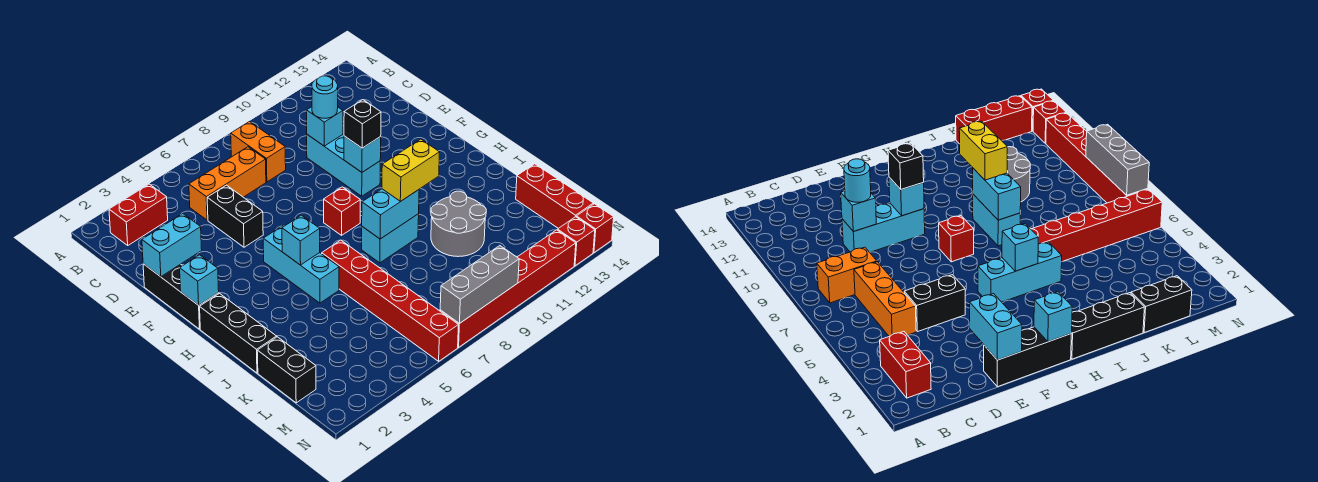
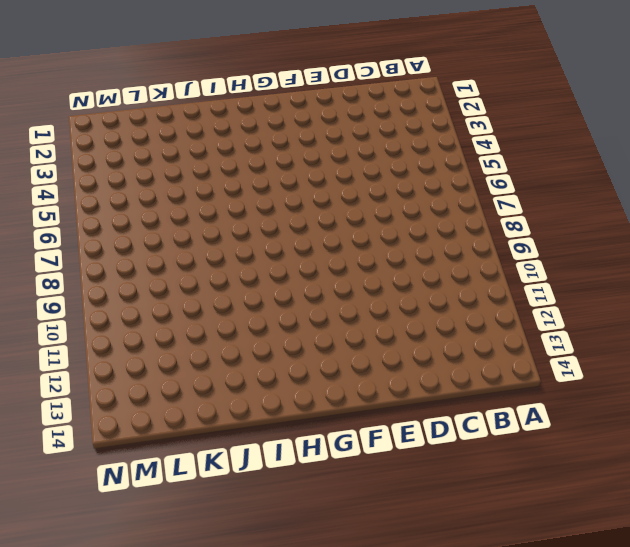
none -> red 1x2 brick [109,184,168,245]
none -> orange 1x2 brick [231,122,286,182]
none -> orange 1x3 brick [189,147,266,220]

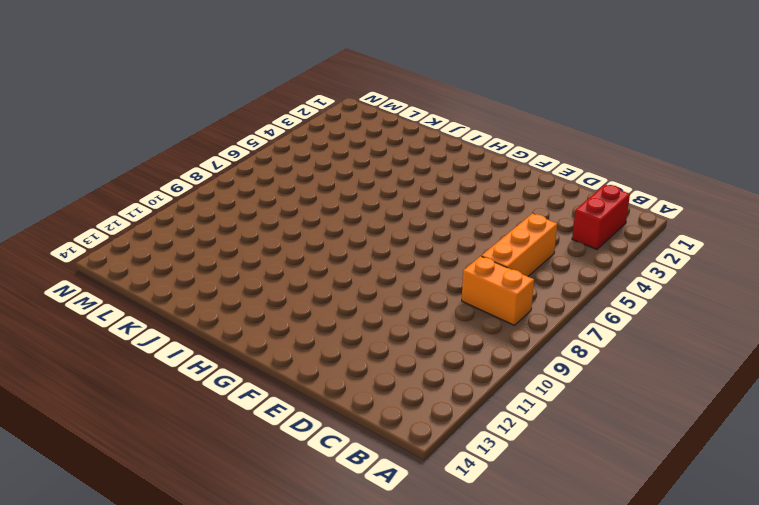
none -> black 1x2 brick [207,185,263,247]
none -> cyan 1x3 brick [307,135,380,196]
none -> black 1x3 brick [143,264,219,329]

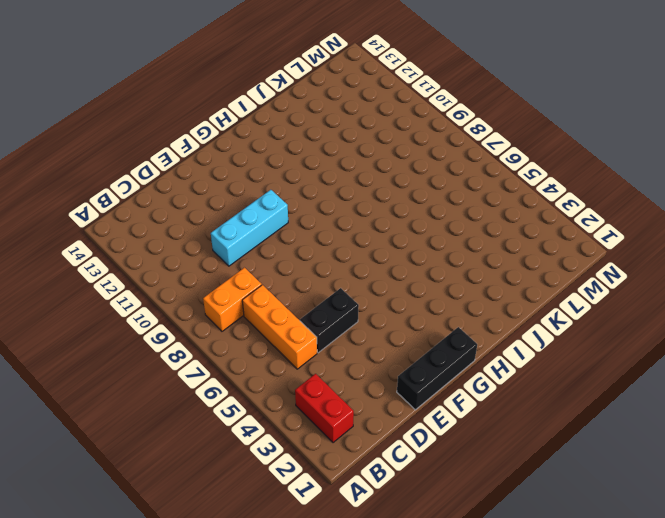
none -> cyan 1x3 brick [263,226,339,303]
none -> red 1x1 brick [324,187,360,235]
none -> black 1x3 brick [200,294,277,373]

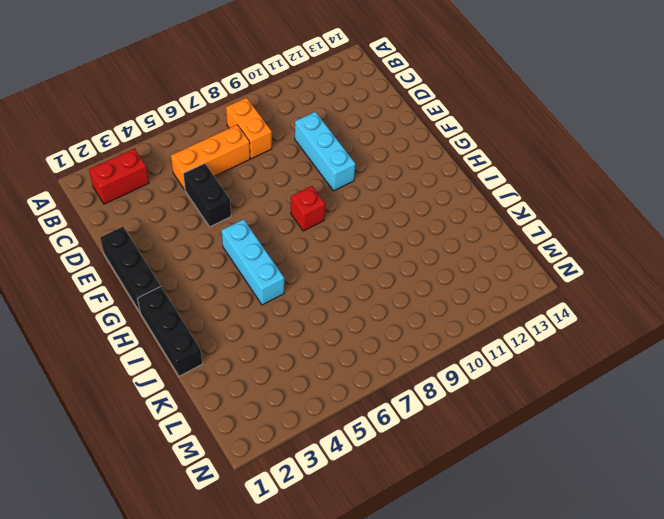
none -> red 1x6 brick [322,240,459,361]
none -> cyan 1x2 brick [362,214,419,263]
none -> grey 2x2 round brick [431,191,486,257]

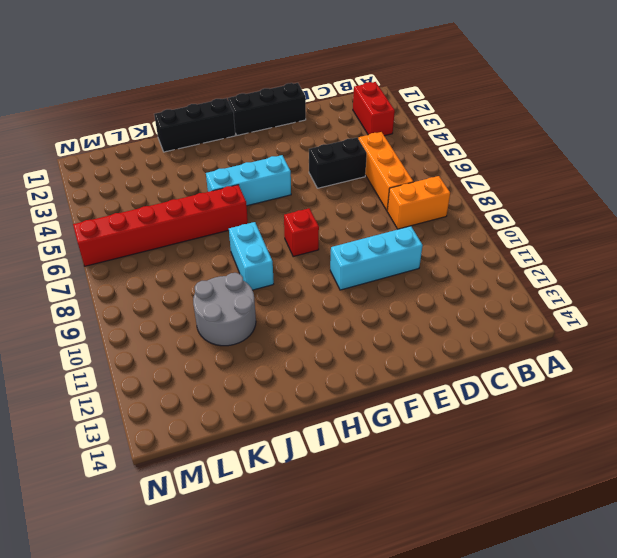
none -> black 1x2 brick [257,337,316,403]
none -> red 1x3 brick [516,164,593,228]
none -> red 1x6 brick [440,230,576,347]

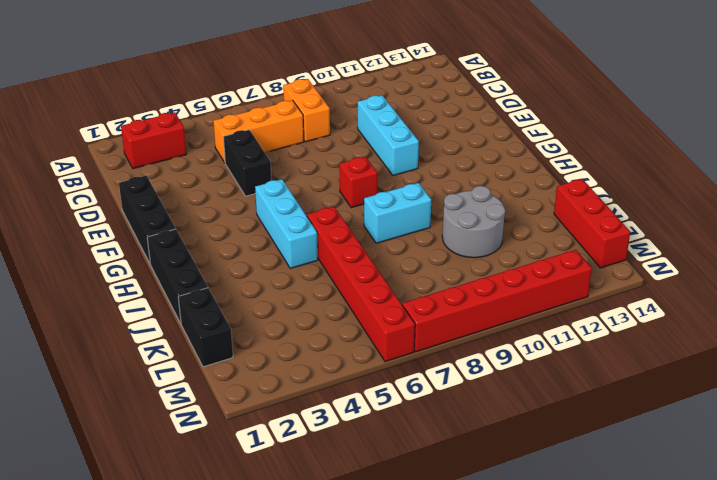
none -> red 1x1 brick [558,217,595,266]
none -> red 1x1 brick [576,204,614,252]
none -> cyan 1x1 brick [307,107,343,146]

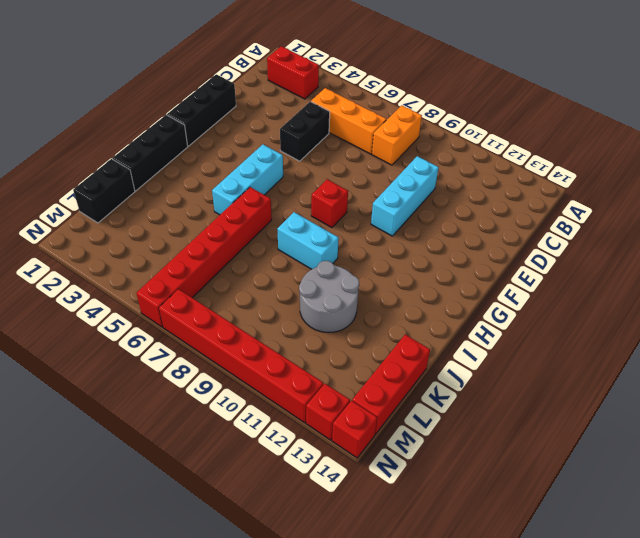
none -> cyan 1x1 brick [307,107,343,146]
none -> cyan 1x2 brick [142,214,202,277]
none -> cyan 1x1 brick [344,136,381,172]

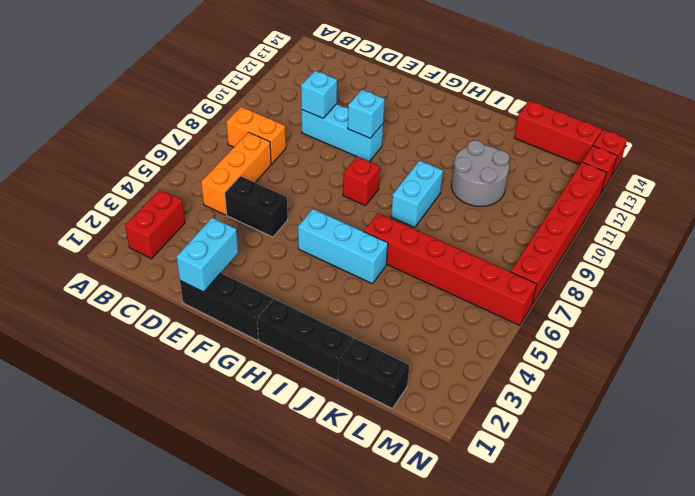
none -> cyan 1x1 brick [180,255,219,305]
none -> cyan 1x1 brick [282,215,320,265]
none -> cyan 1x2 brick [362,189,419,239]

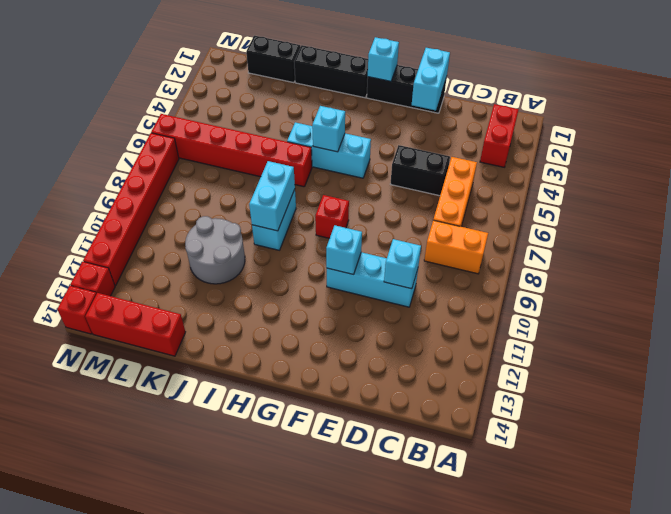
none -> grey 1x3 brick [440,246,519,324]
none -> cyan 1x1 round brick [312,76,338,118]
none -> black 1x1 brick [344,100,381,148]

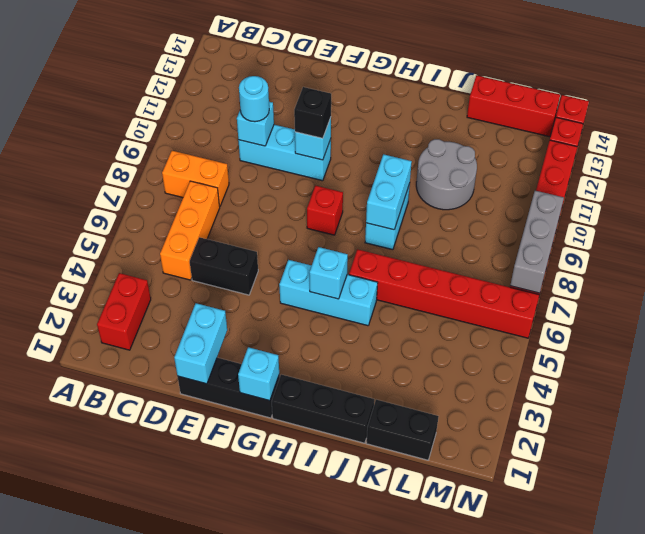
none -> yellow 1x2 brick [382,139,440,202]

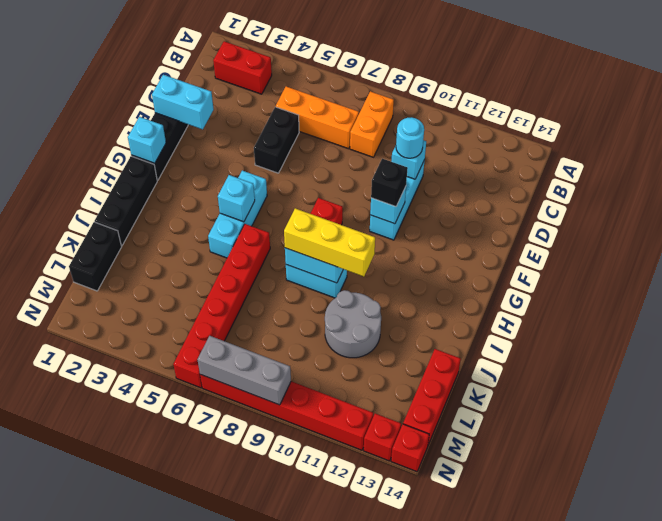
yellow 1x3 brick [284,208,375,277] -> yellow 1x2 brick [382,139,440,202]

